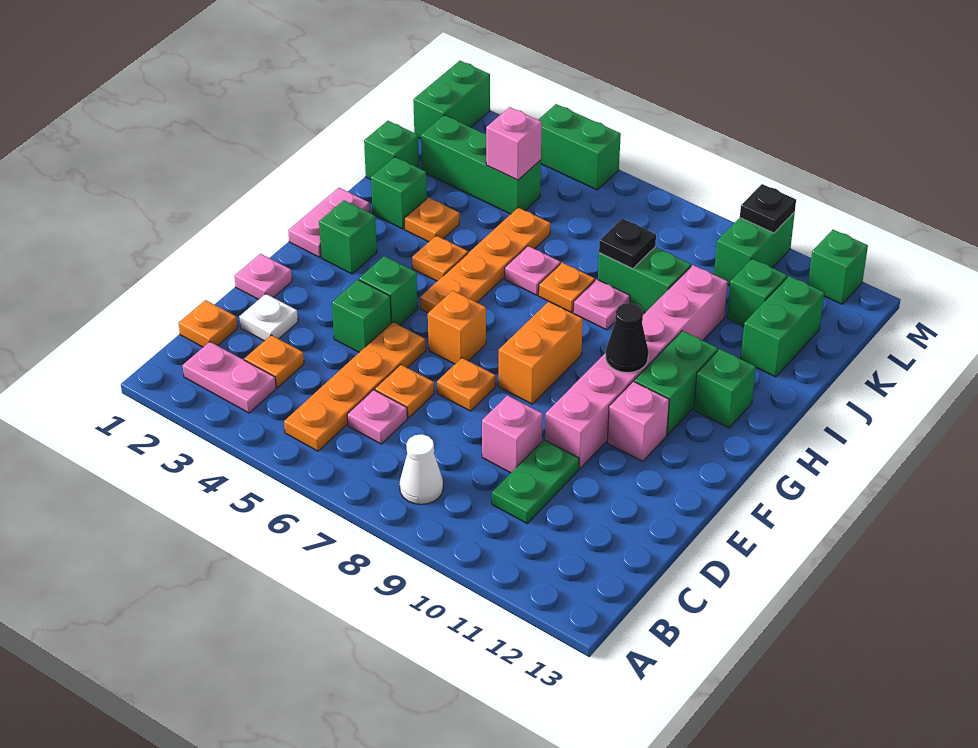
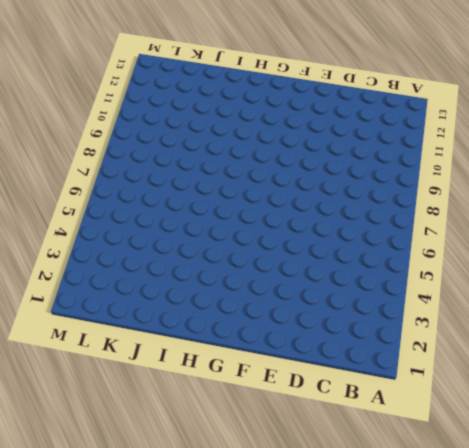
none -> pink 1x2 plate [183,342,276,413]
none -> orange 1x4 plate [284,322,426,451]
none -> white 1x1 cone [400,434,443,504]
none -> orange 1x1 plate [179,300,238,347]

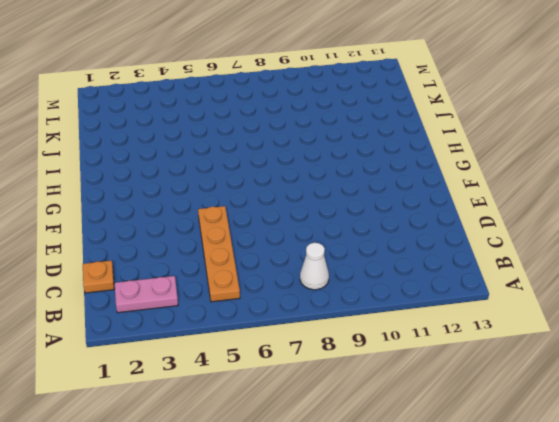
none -> orange 1x1 plate [245,335,304,388]
none -> pink 1x1 plate [347,390,407,444]
none -> green 1x2 plate [492,440,579,523]
none -> white 1x1 plate [239,294,298,341]

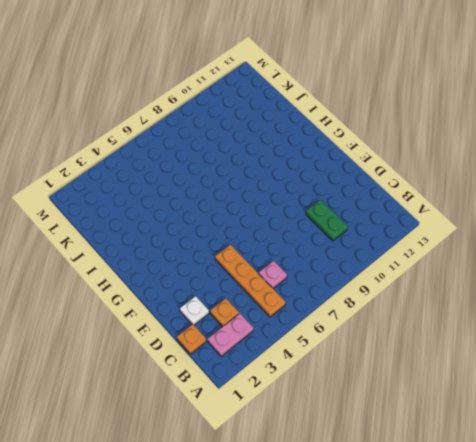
none -> white 1x1 cone [400,434,443,504]
none -> orange 1x1 plate [375,365,434,418]
none -> pink 1x1 brick [482,395,543,473]
none -> pink 1x1 plate [235,254,292,299]

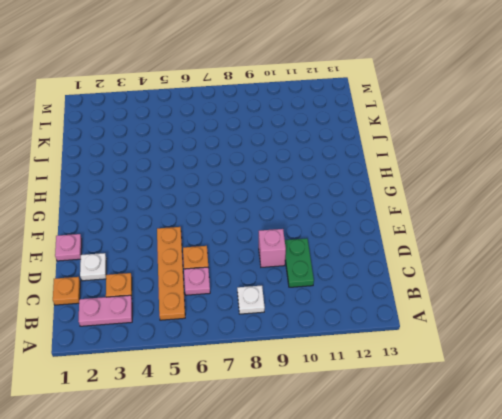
white 1x1 plate [237,286,265,314] -> white 1x1 cone [400,434,443,504]
none -> green 1x1 brick [332,279,391,352]
none -> orange 1x1 plate [437,358,496,411]
none -> pink 1x6 brick [545,265,728,469]
none -> green 1x1 brick [359,256,418,325]

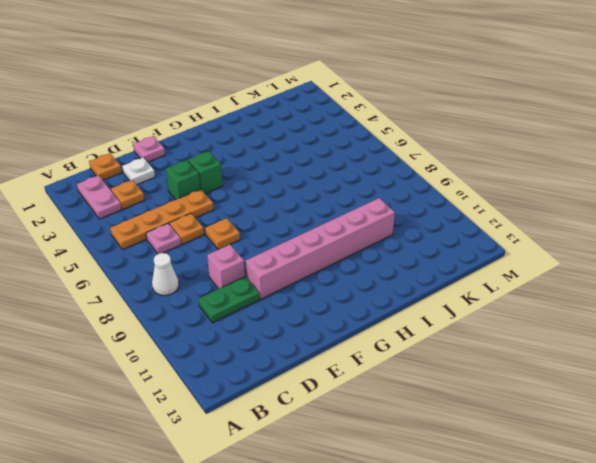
none -> orange 1x1 brick [428,291,486,364]
none -> orange 1x2 brick [498,302,583,404]
none -> pink 1x1 brick [607,381,669,461]
none -> pink 1x2 plate [288,188,370,257]

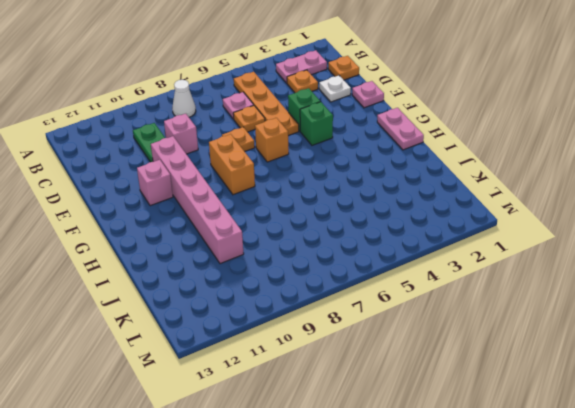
none -> green 1x1 brick [319,200,377,274]
none -> orange 1x4 plate [420,207,550,313]
none -> green 1x2 brick [634,331,718,435]
none -> orange 1x1 plate [412,236,468,281]

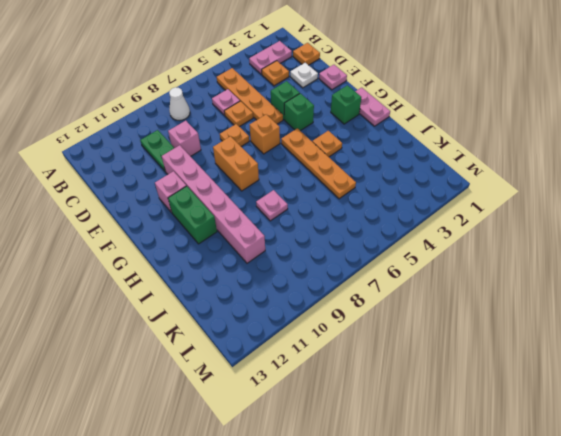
none -> green 1x1 brick [694,349,756,428]
none -> green 1x1 brick [371,157,427,229]
none -> orange 1x1 plate [405,197,459,242]
none -> pink 1x1 plate [505,246,560,295]

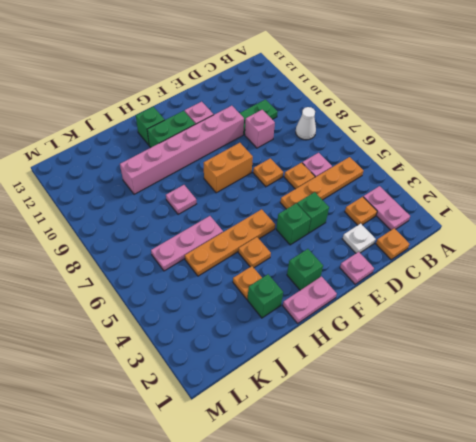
pink 1x3 plate [151,216,223,271] -> pink 1x1 plate [505,246,560,295]
none -> orange 1x1 brick [428,291,486,364]
none -> orange 1x1 plate [539,263,595,313]
none -> green 1x1 brick [364,121,419,179]
none -> green 1x2 brick [598,247,691,313]

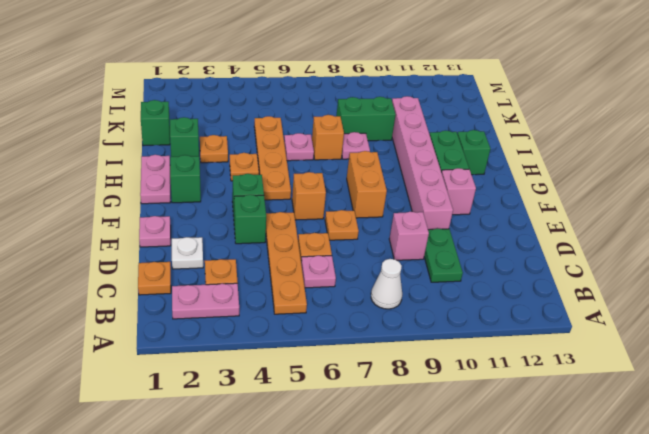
orange 1x1 brick [312,115,344,160] -> orange 1x1 plate [539,263,595,313]
none -> green 1x2 brick [741,276,824,377]
none -> green 1x3 brick [421,115,541,214]
none -> green 1x1 brick [727,259,787,326]
none -> green 1x2 brick [413,61,490,139]

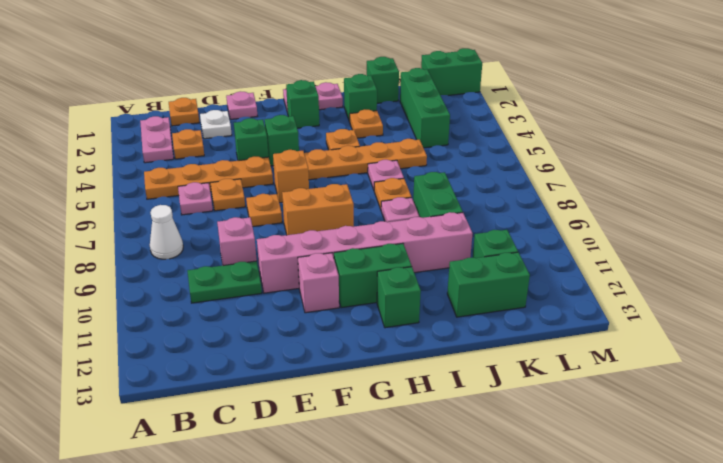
none -> green 1x2 brick [714,212,795,285]
none -> green 1x2 brick [538,104,621,190]
none -> green 1x1 brick [808,230,868,304]
none -> black 1x1 cone [606,303,648,373]

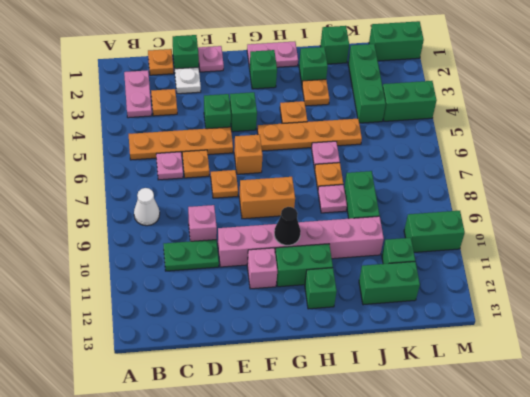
green 1x1 brick [173,35,199,70] -> green 1x1 brick moved to [808,230,868,304]
green 1x2 brick [383,81,437,121] -> green 1x2 brick turned to [538,104,621,190]
none -> black 1x1 plate [599,219,656,269]
none -> pink 1x1 brick [486,107,542,180]
none -> black 1x1 plate [740,184,796,233]

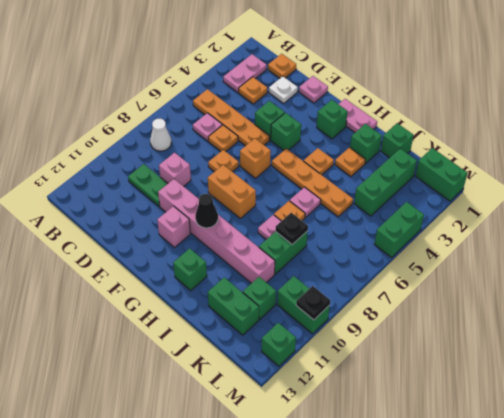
none -> green 1x2 brick [634,331,718,435]
none -> pink 1x1 brick [486,107,542,180]

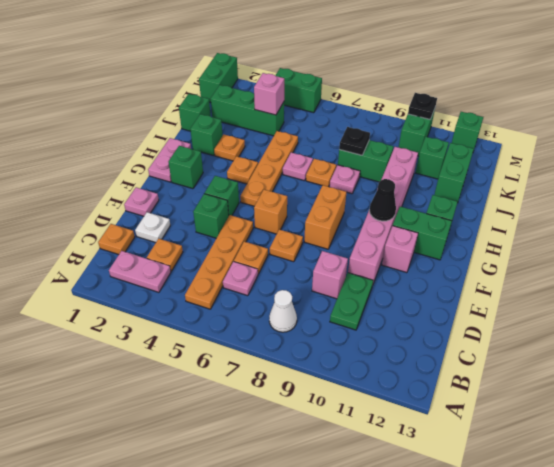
green 1x2 brick [393,207,452,260] -> green 1x2 brick turned to [634,331,718,435]

